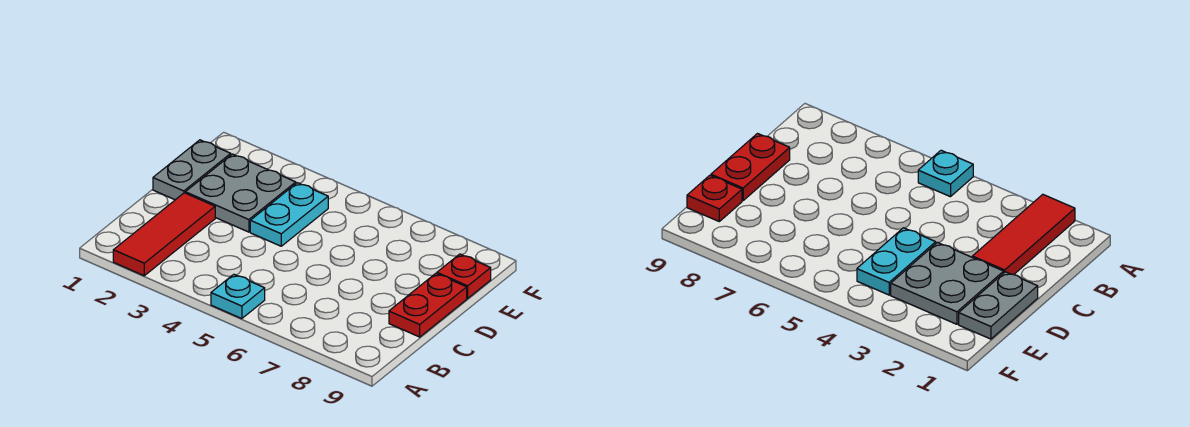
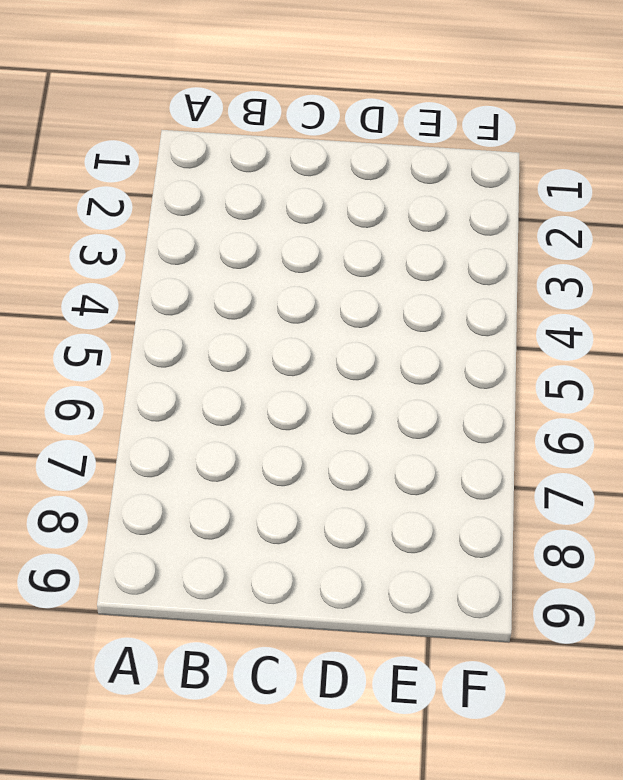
none -> red 1x3 tile [113,193,215,276]
none -> cyan 1x1 plate [211,274,265,319]

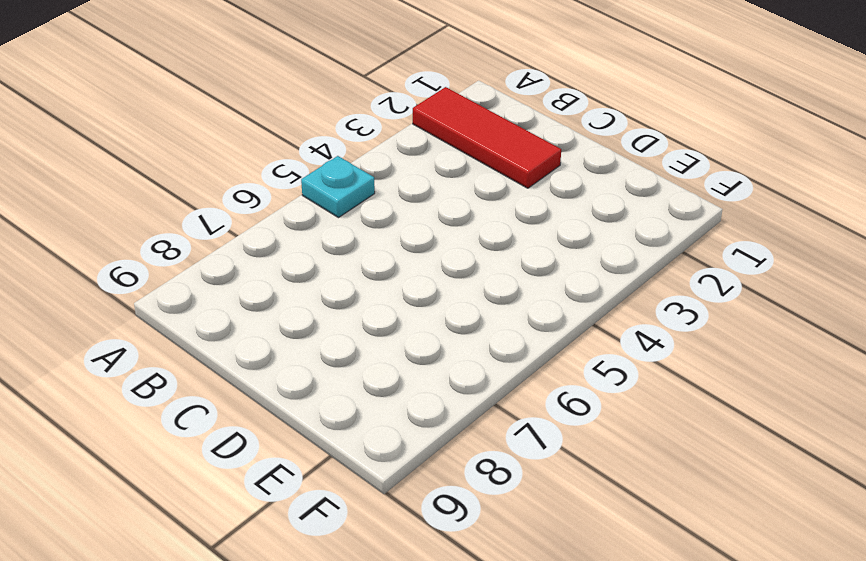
none -> red 1x2 plate [389,273,467,337]
none -> grey 1x2 plate [153,140,231,200]

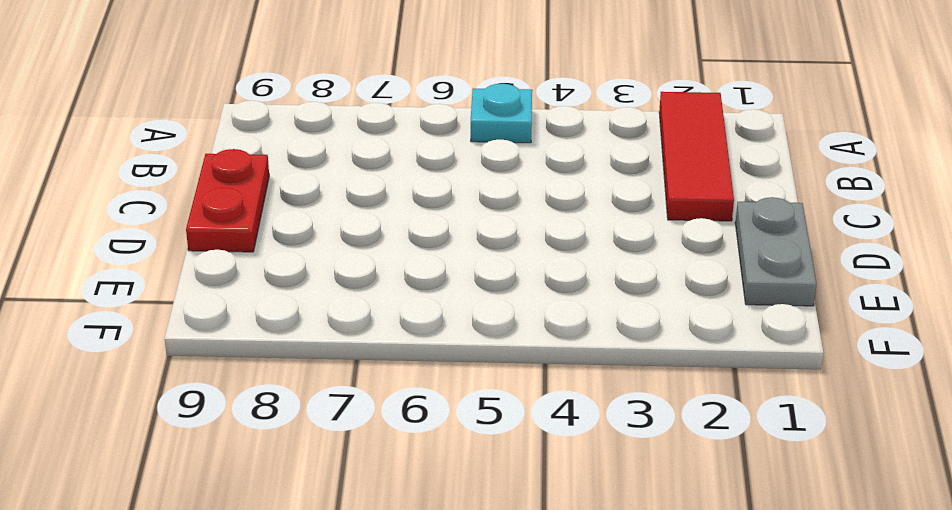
none -> grey 2x2 plate [185,154,296,232]
none -> cyan 1x2 plate [250,183,328,246]

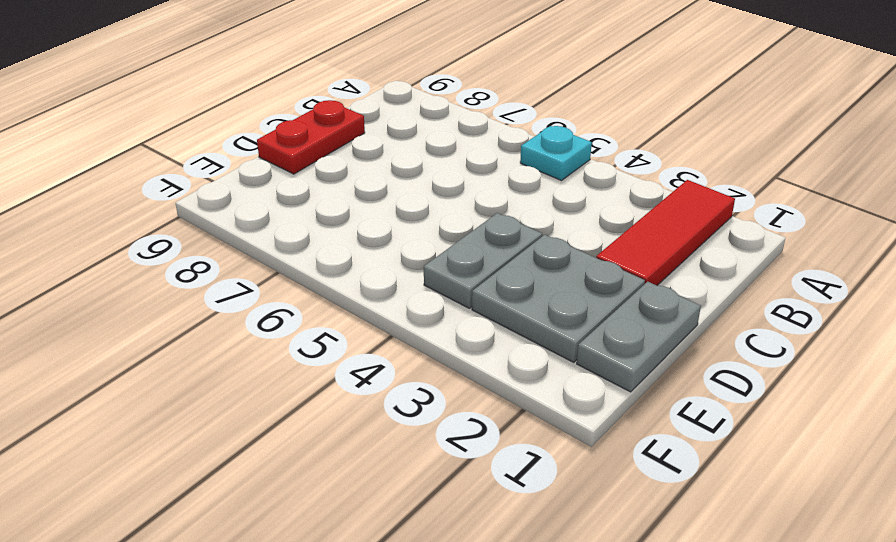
grey 1x2 plate [424,213,542,308] -> cyan 1x2 plate [250,183,328,246]
none -> red 1x1 plate [437,254,491,298]

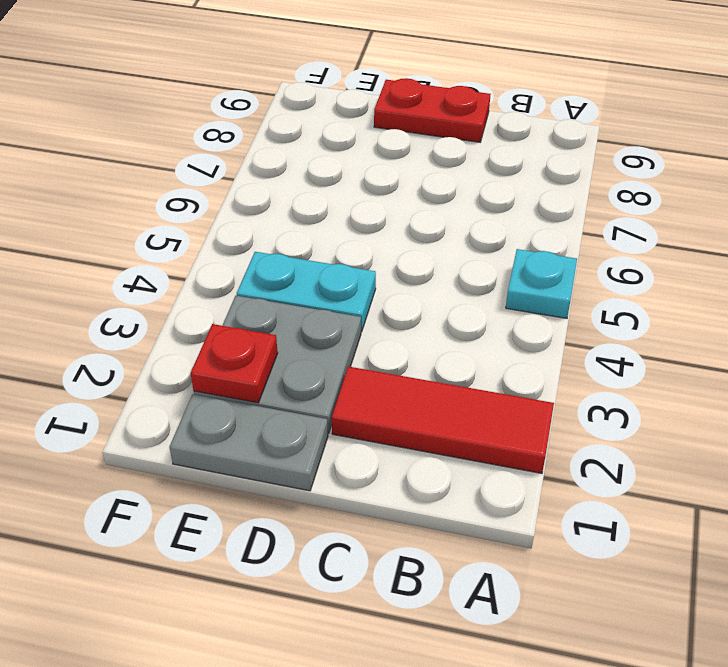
red 1x1 plate [191,324,278,403] -> red 1x1 plate moved to [437,254,491,298]

